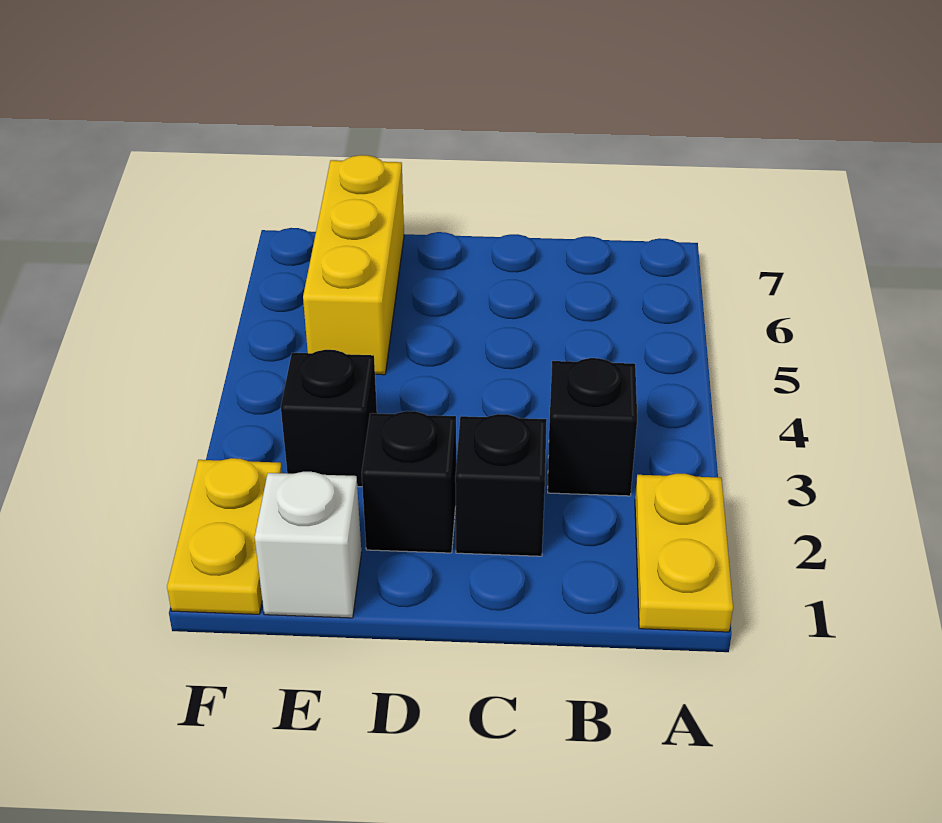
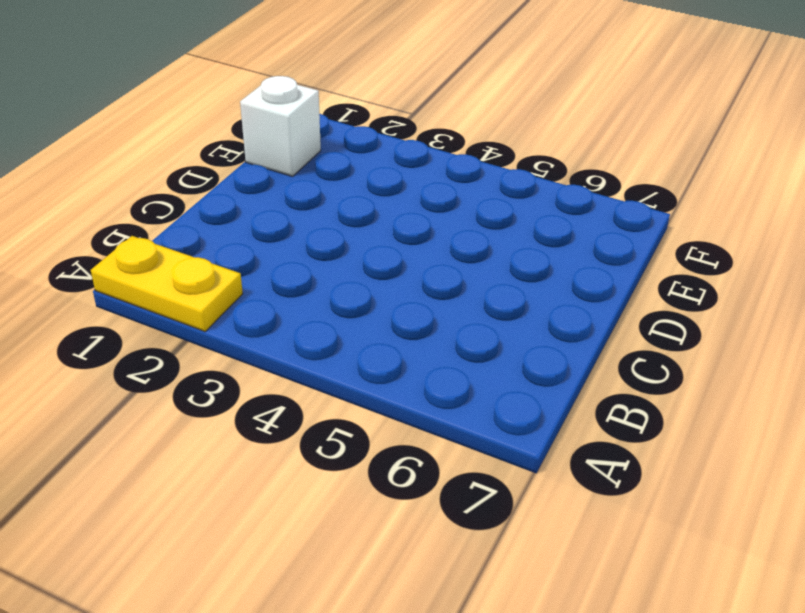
none -> black 1x1 brick [548,358,637,496]
none -> black 1x1 brick [455,414,547,556]

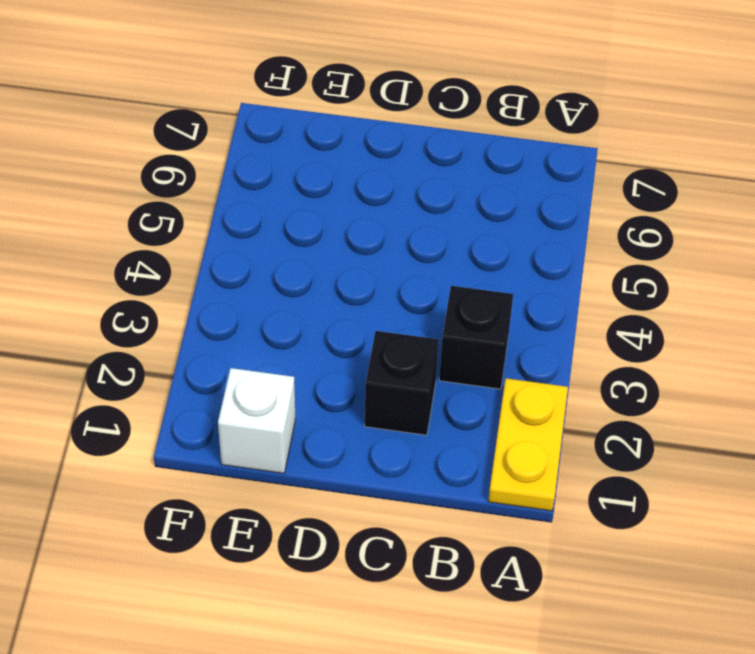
none -> black 1x1 brick [362,411,456,553]
none -> black 1x1 brick [281,350,377,487]

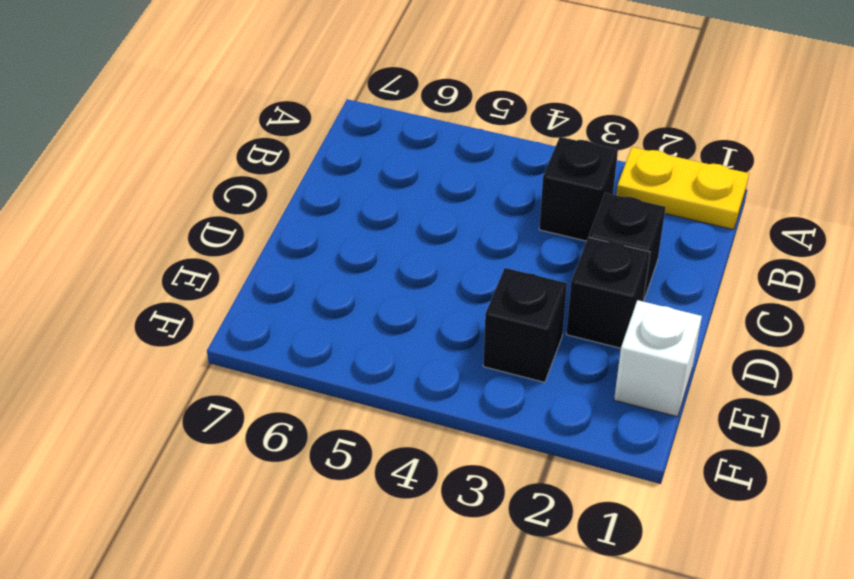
none -> yellow 1x3 brick [303,155,404,375]
none -> yellow 1x2 plate [167,458,282,614]

